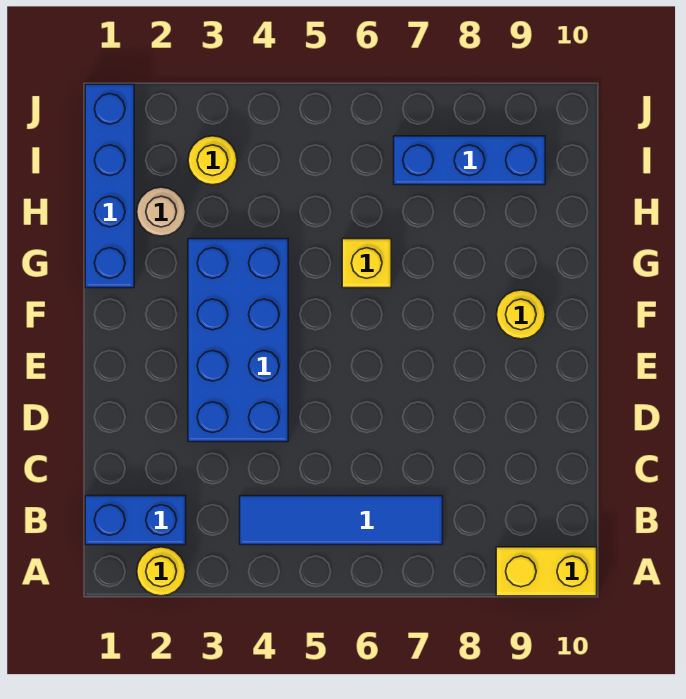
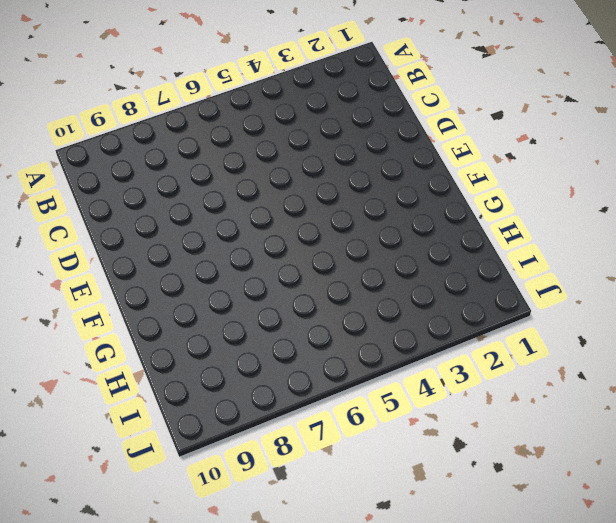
none -> yellow 1x1 round brick [137,547,186,596]
none -> yellow 1x2 brick [496,547,597,596]

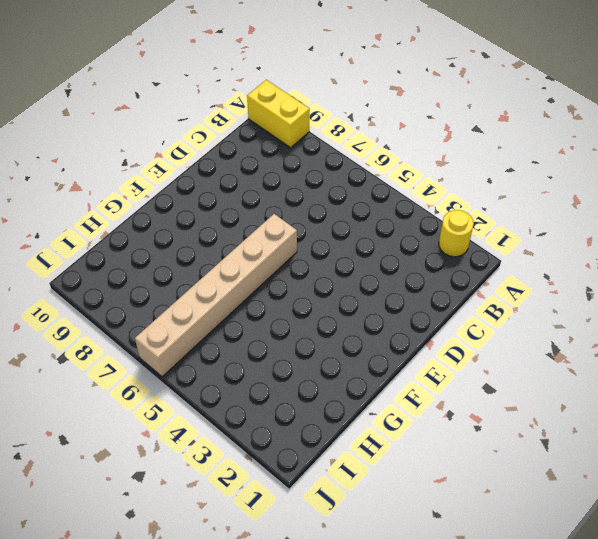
tan 1x6 brick [135,214,297,377] -> yellow 1x1 brick [342,239,391,288]
none -> blue 1x2 brick [85,496,186,545]
none -> blue 1x4 tile [240,496,443,545]

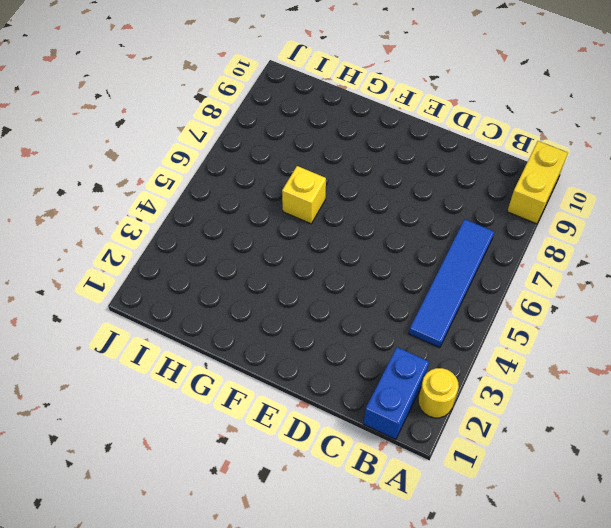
none -> blue 2x4 brick [188,239,288,442]
none -> yellow 1x1 round brick [497,290,545,339]

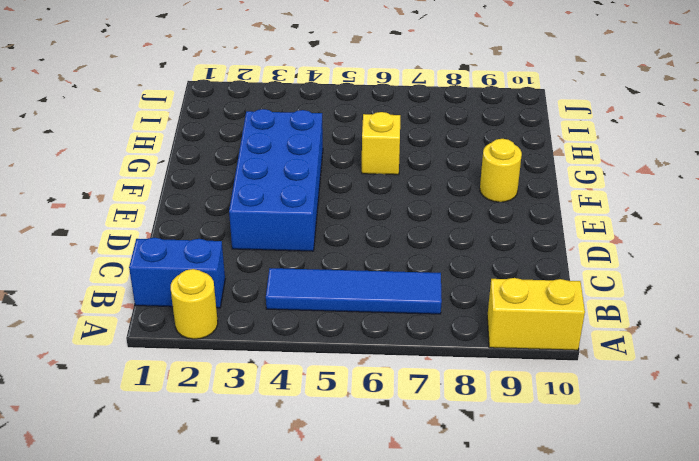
none -> blue 1x4 brick [85,84,134,288]
none -> tan 1x1 round brick [137,187,186,236]

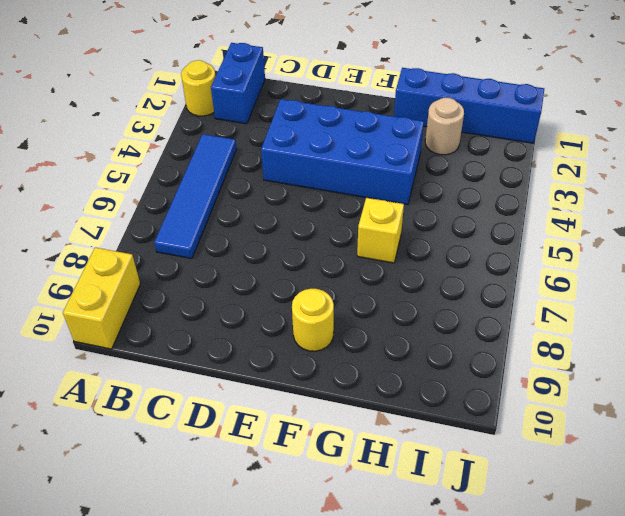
none -> yellow 1x1 round brick [188,136,237,185]
none -> blue 1x3 brick [394,136,545,185]

